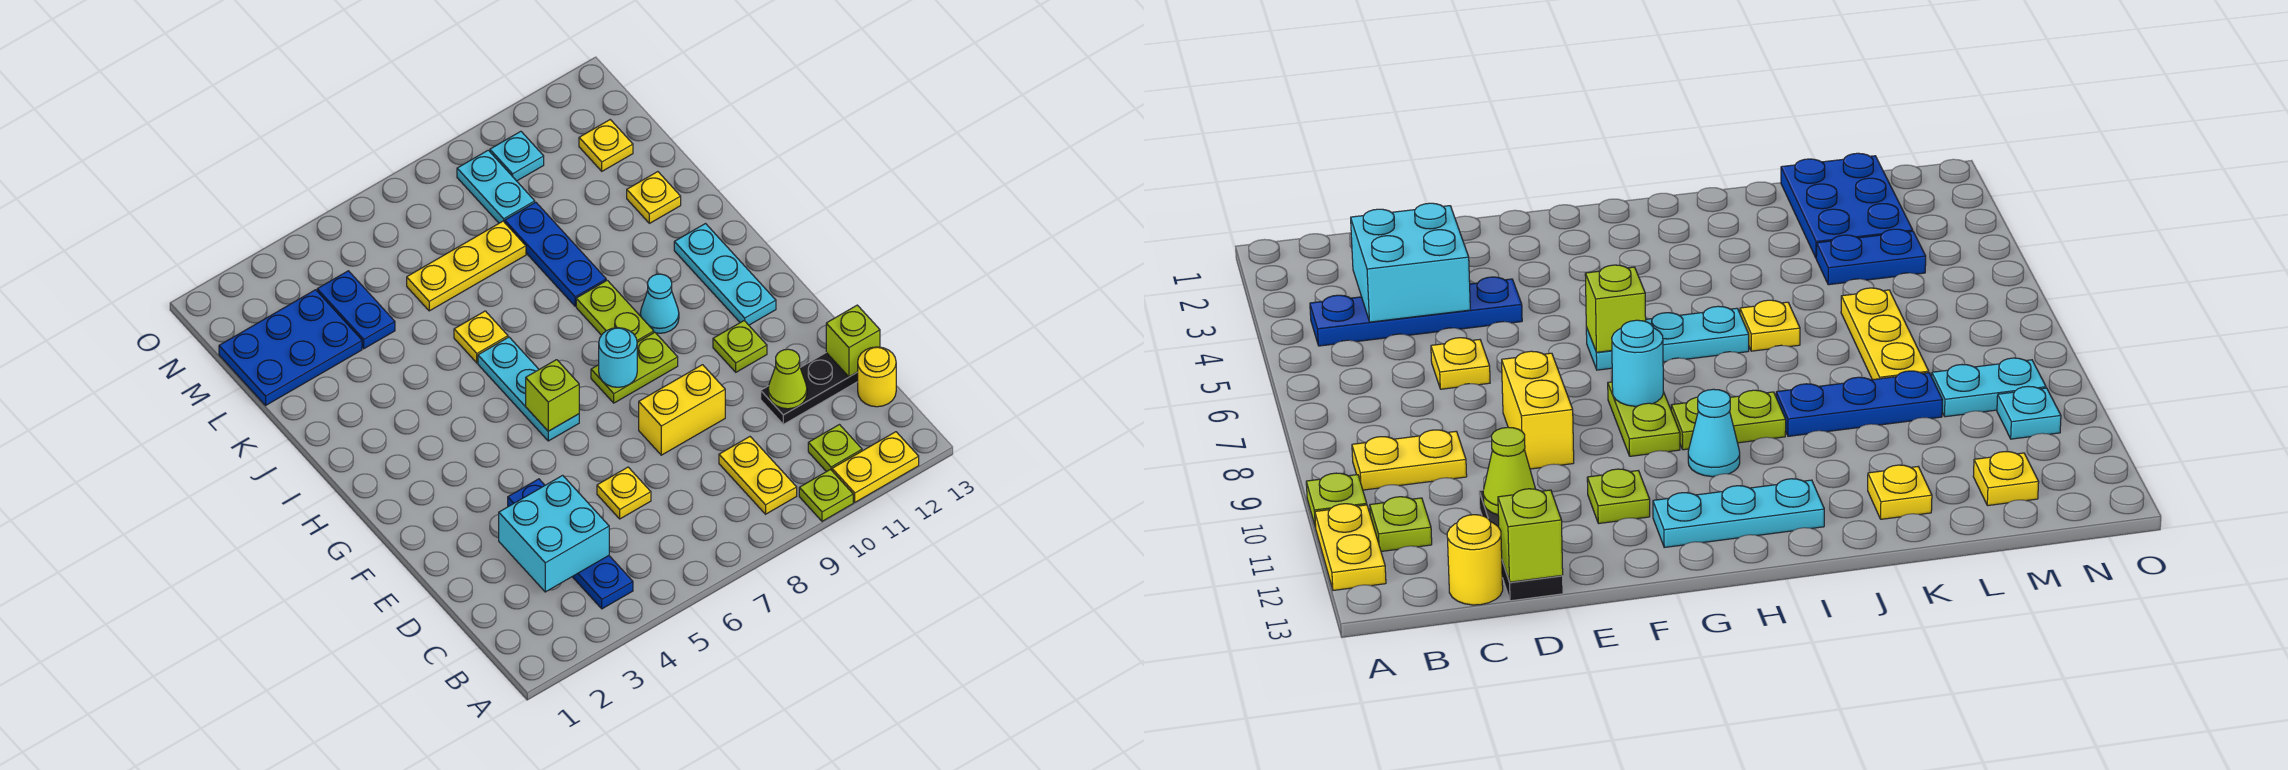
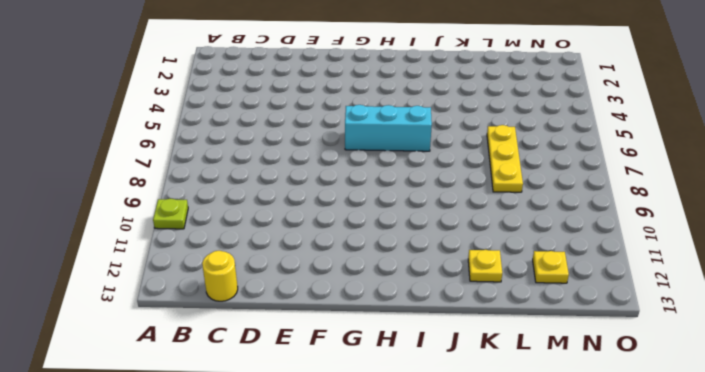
cyan 1x3 brick [345,105,432,151] -> cyan 1x3 plate [478,337,579,441]
none -> yellow 1x2 plate [832,432,919,502]
none -> blue 1x4 plate [508,479,633,609]
none -> yellow 1x2 plate [719,437,797,514]

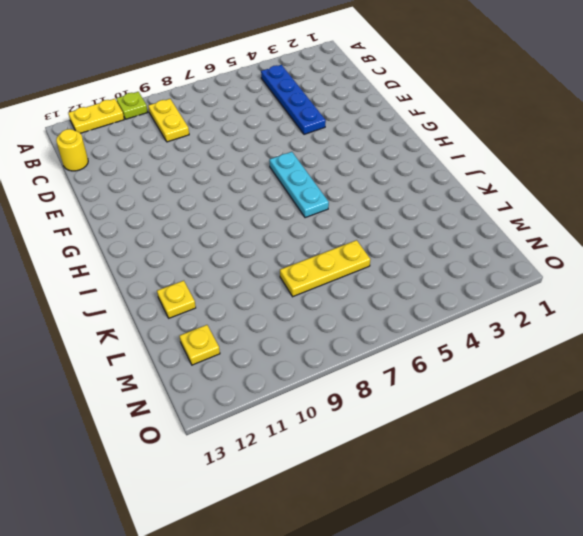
none -> lime 1x1 plate [808,425,862,472]
none -> yellow 1x1 plate [597,467,651,519]
none -> black 1x3 plate [761,353,858,424]

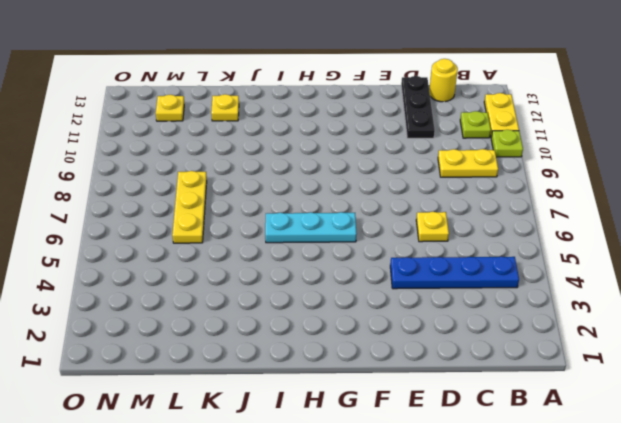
none -> yellow 1x2 brick [639,365,725,455]
none -> lime 1x1 plate [713,321,767,372]
none -> lime 1x2 plate [591,332,678,403]

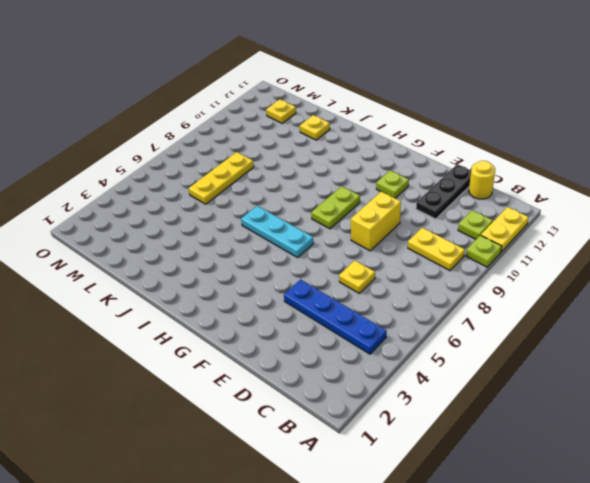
none -> cyan 1x3 plate [674,224,776,325]
none -> lime 1x2 plate [576,280,654,342]
none -> cyan 1x1 cone [640,274,679,333]

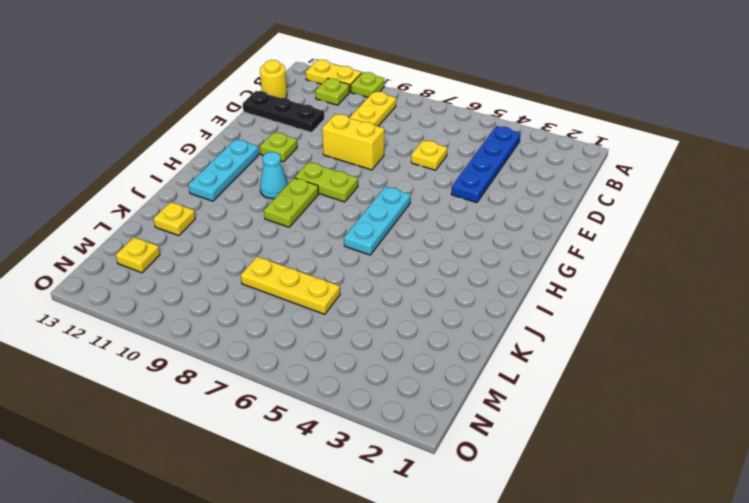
none -> yellow 1x1 plate [454,311,508,363]
none -> blue 1x3 plate [505,202,606,306]
none -> blue 2x3 plate [219,290,362,405]

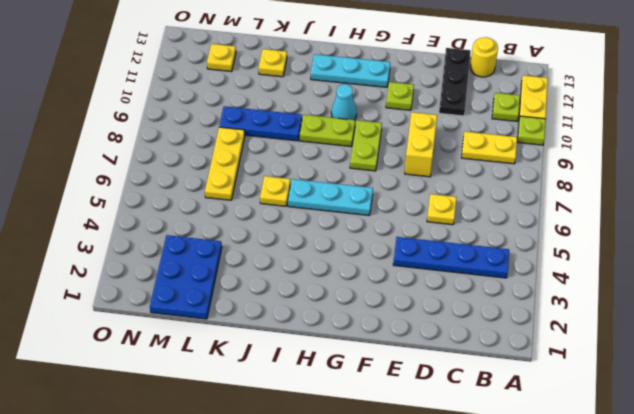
none -> blue 1x2 plate [317,271,395,349]
none -> cyan 1x2 plate [457,150,535,223]
none -> cyan 1x1 plate [490,131,544,181]

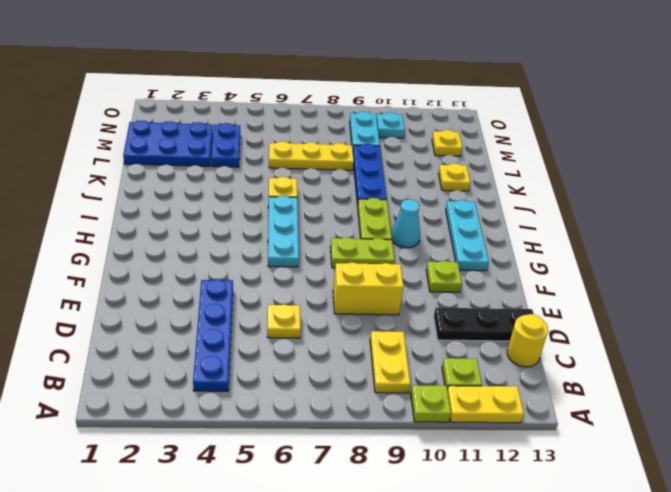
none -> cyan 2x2 brick [499,475,609,592]
none -> lime 1x1 cone [768,349,807,409]
none -> lime 1x1 brick [826,305,880,377]

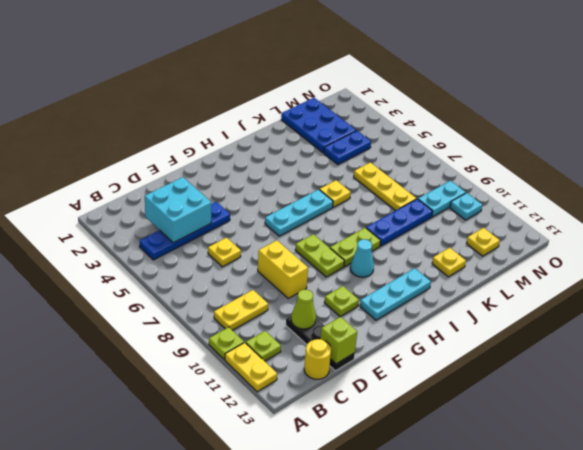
none -> lime 1x1 brick [526,360,579,431]
none -> cyan 1x1 round brick [599,328,637,387]

